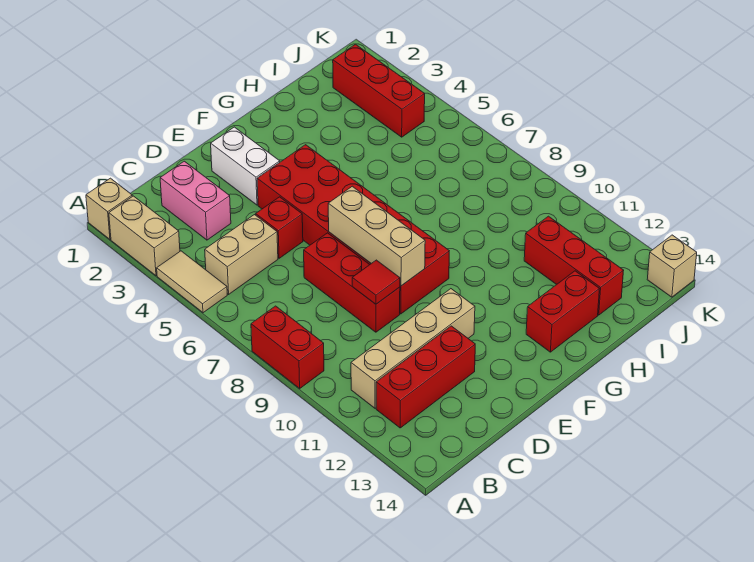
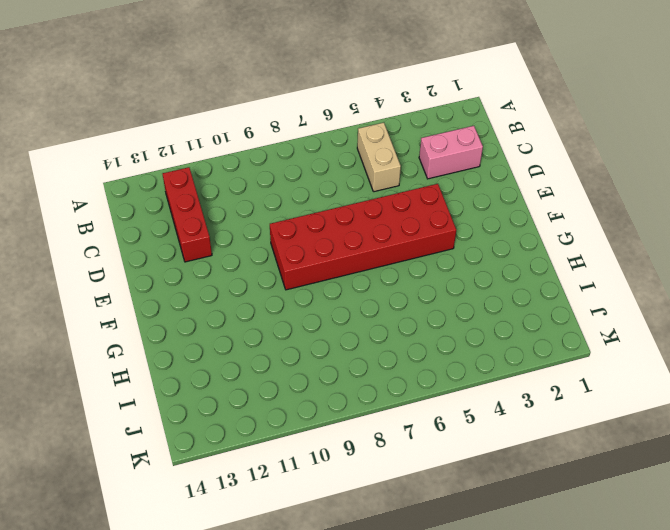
none -> tan 1x1 brick [86,178,132,239]
none -> tan 1x2 brick [109,196,180,276]
none -> tan 1x2 tile [157,251,227,313]

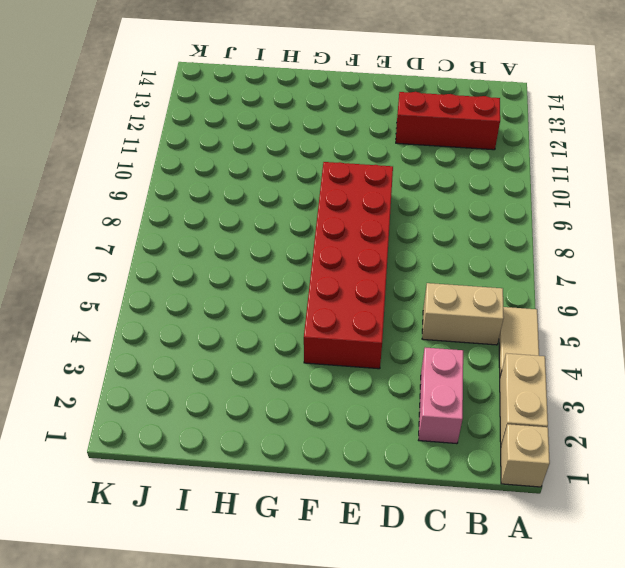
none -> red 1x2 brick [251,306,324,388]
none -> tan 1x4 brick [351,289,475,408]
none -> red 1x1 brick [256,197,303,258]

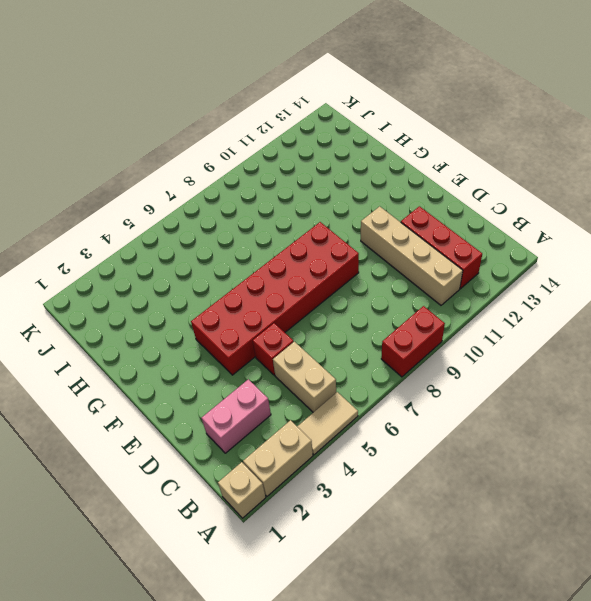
none -> red 1x3 brick [304,233,400,332]
none -> white 1x2 brick [211,127,280,205]
none -> red 1x2 brick [526,271,599,352]

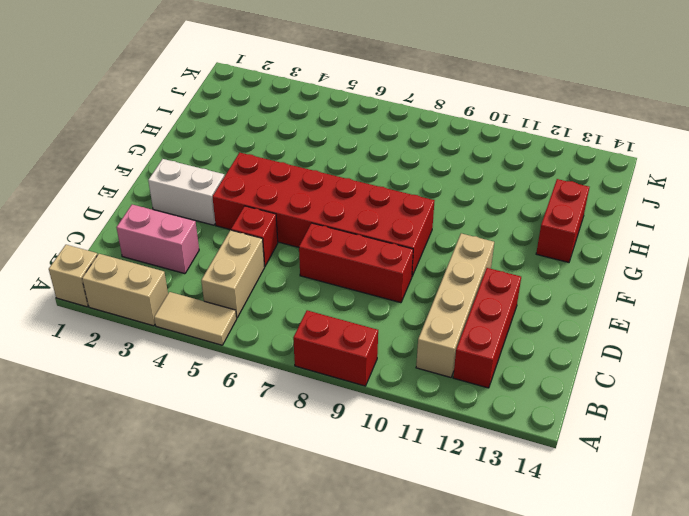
none -> red 1x3 brick [524,216,624,315]
none -> red 1x3 brick [333,44,425,137]
none -> tan 1x1 brick [647,235,697,297]

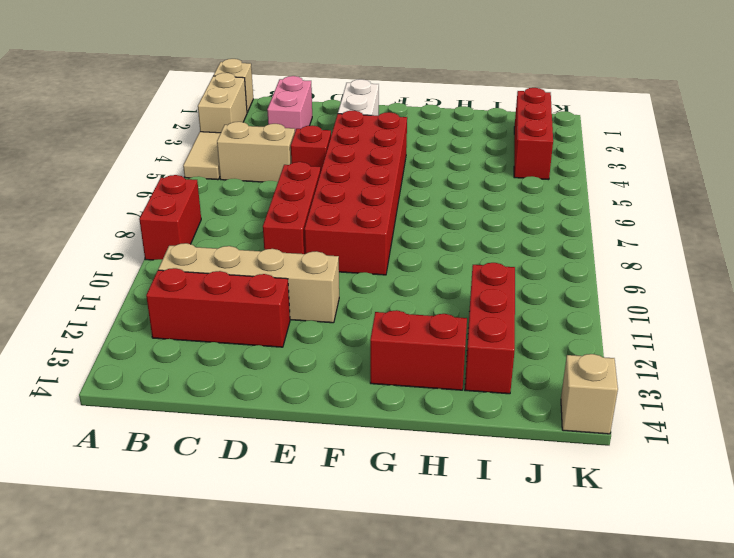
none -> red 1x1 tile [352,260,400,304]
none -> tan 1x3 brick [328,186,425,286]

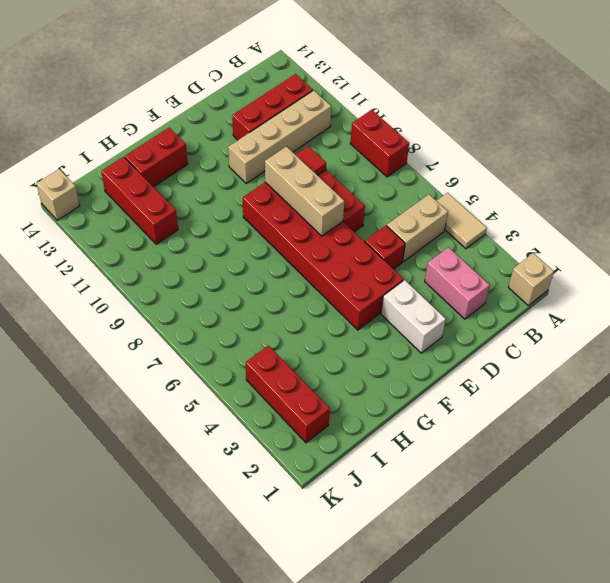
none -> tan 1x2 brick [109,196,180,276]

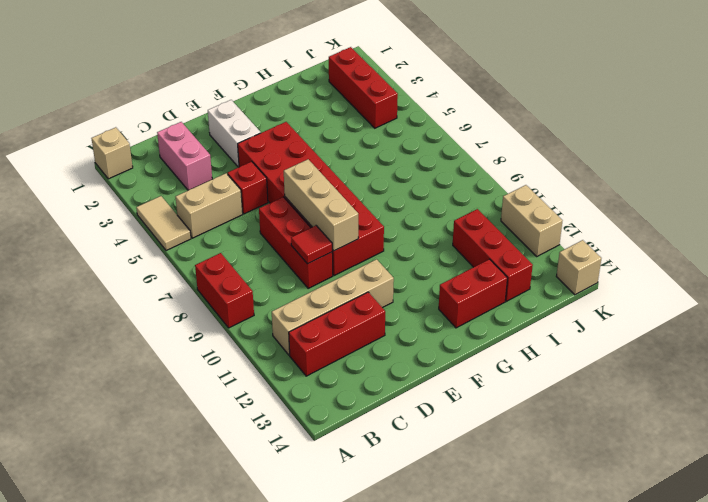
tan 1x2 brick [501,185,562,256] -> tan 1x2 brick moved to [109,196,180,276]

